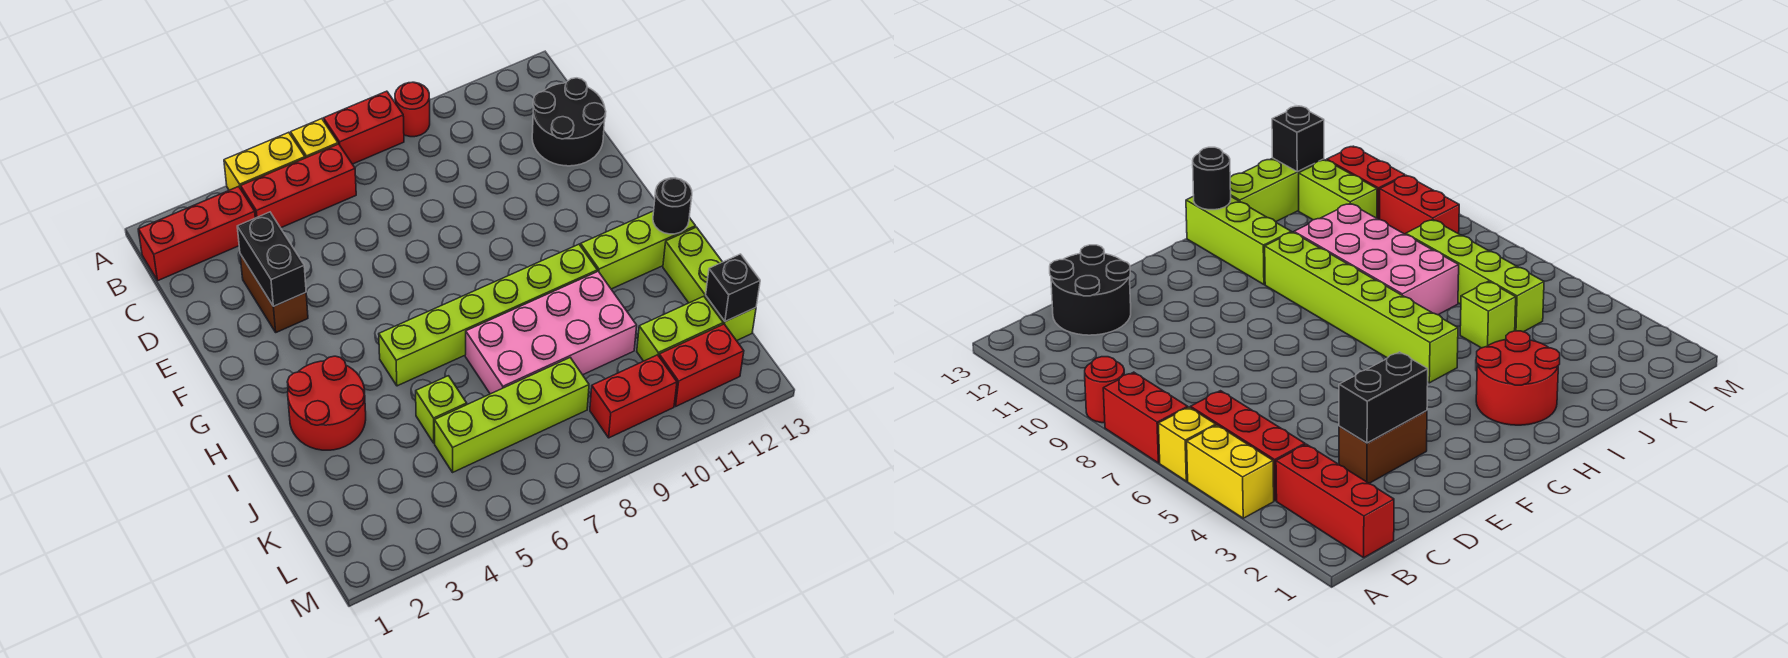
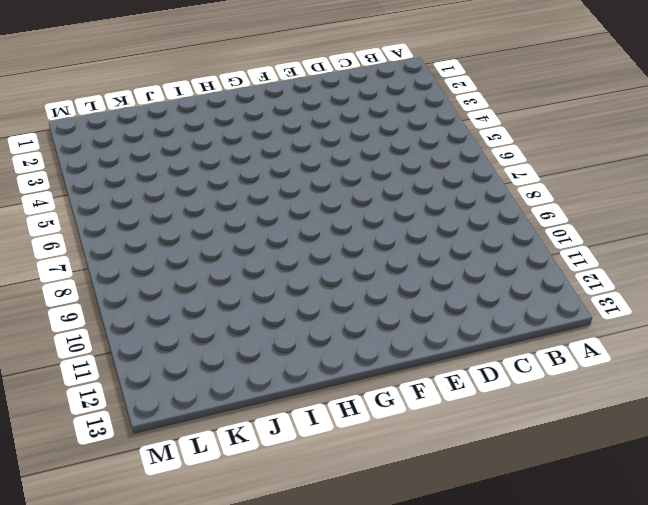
none -> yellow 1x2 brick [224,132,305,190]
none -> yellow 1x1 brick [291,119,338,158]
none -> red 1x2 brick [323,91,404,164]

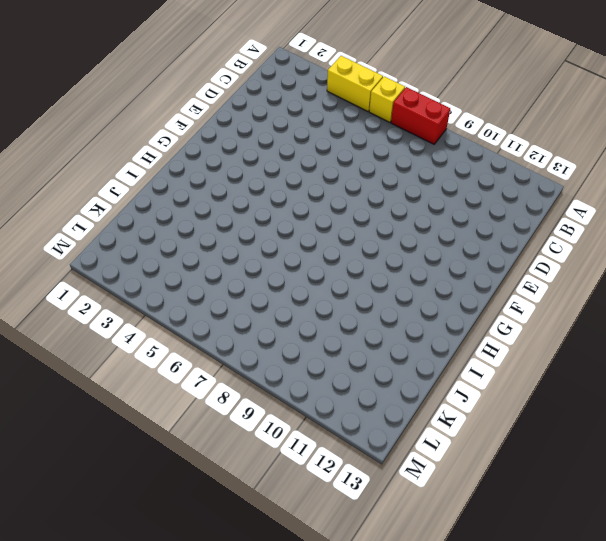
none -> red 1x1 round brick [395,82,430,137]
none -> red 1x3 brick [138,186,255,280]
none -> red 1x3 brick [241,144,356,228]

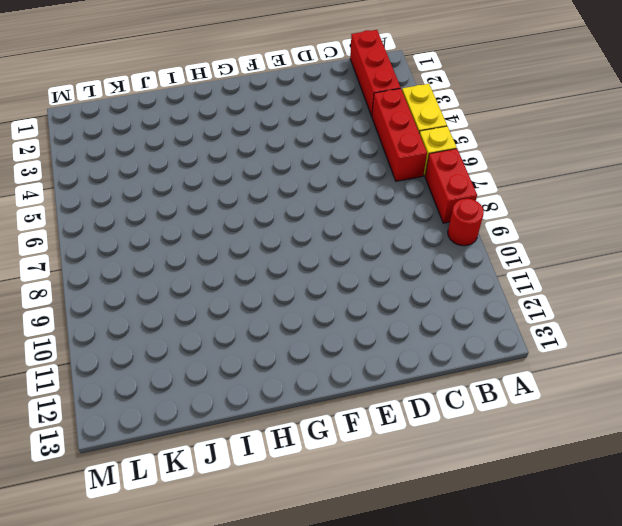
none -> black 2x2 round brick [532,78,606,166]
none -> brown 1x2 brick [240,254,308,332]
none -> red 2x2 round brick [287,356,366,450]

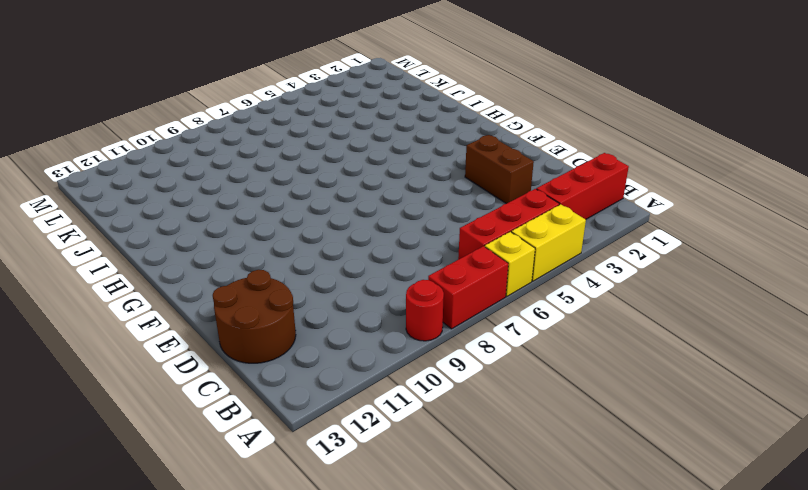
brown 2x2 round brick [213,270,296,363] -> black 2x2 round brick [532,78,606,166]
none -> red 2x2 round brick [287,356,366,450]
none -> lime 1x6 brick [379,244,597,386]
none -> lime 1x3 brick [581,211,696,289]

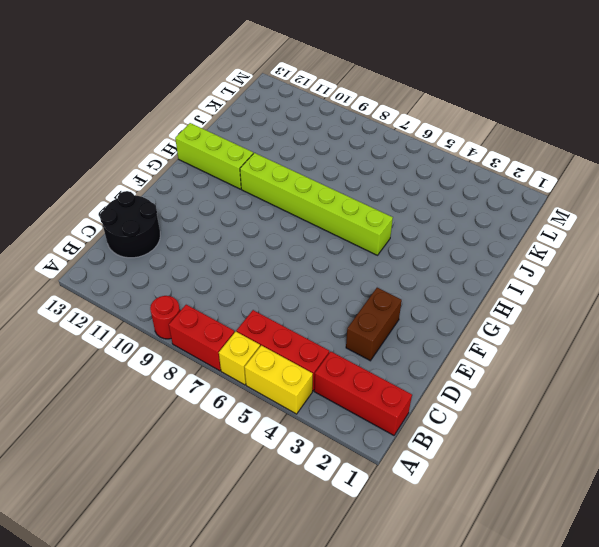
none -> red 2x2 round brick [287,356,366,450]
none -> pink 2x4 brick [465,271,637,394]
none -> lime 1x3 brick [663,227,756,341]

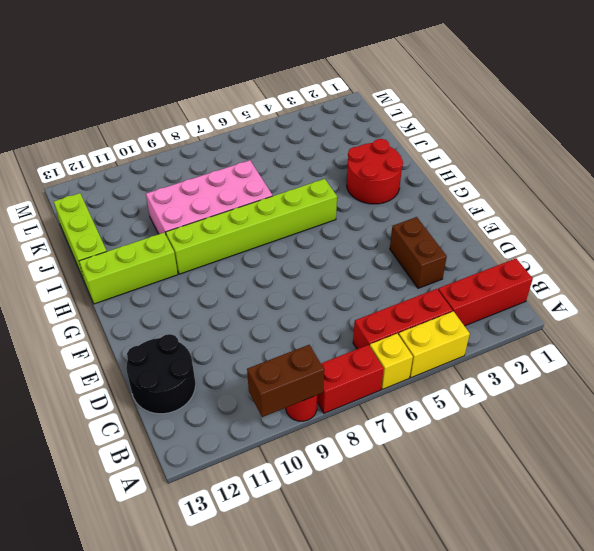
brown 1x2 brick [247,345,324,417] -> none
none -> lime 1x1 brick [416,376,467,443]
none -> lime 1x4 brick [434,358,589,472]
none -> lime 1x2 brick [637,296,723,361]

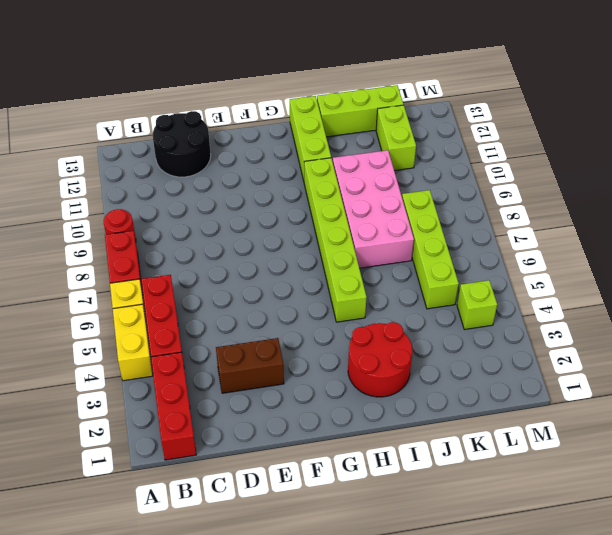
lime 1x1 brick [457,280,497,330] -> lime 1x1 brick moved to [416,376,467,443]
none -> red 1x2 brick [590,355,677,438]
none -> red 1x2 brick [659,324,744,406]
none -> black 1x2 brick [237,212,306,306]

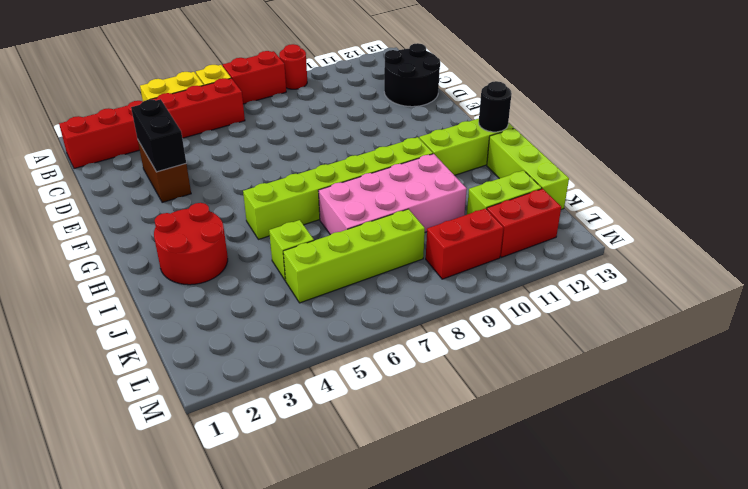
none -> black 1x1 brick [706,254,760,321]

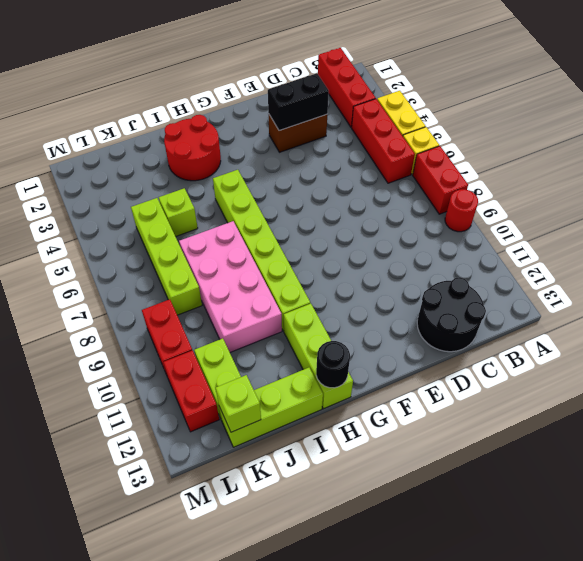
lime 1x1 brick [216,375,261,432] -> black 1x1 brick [706,254,760,321]

